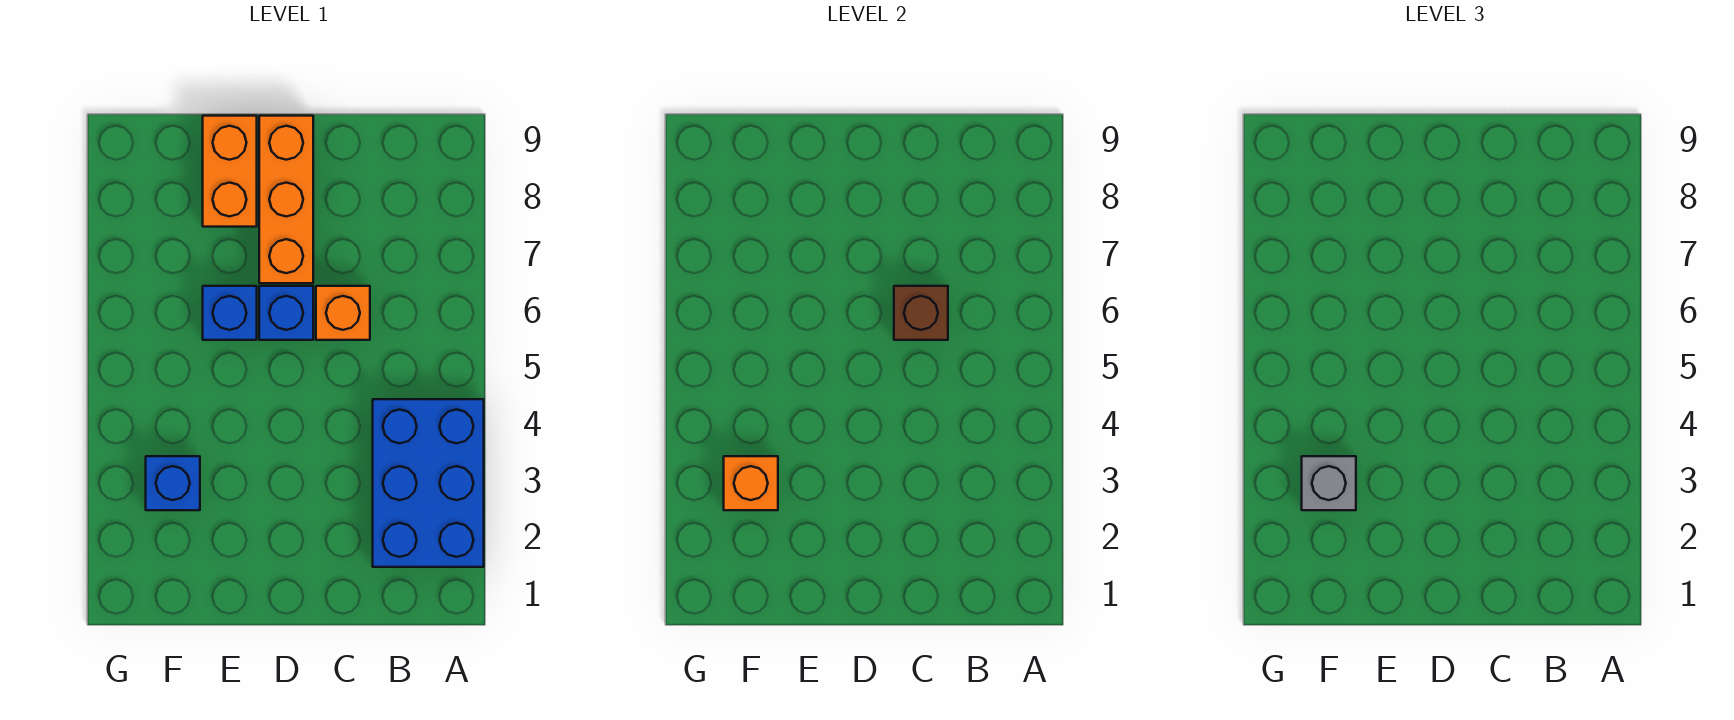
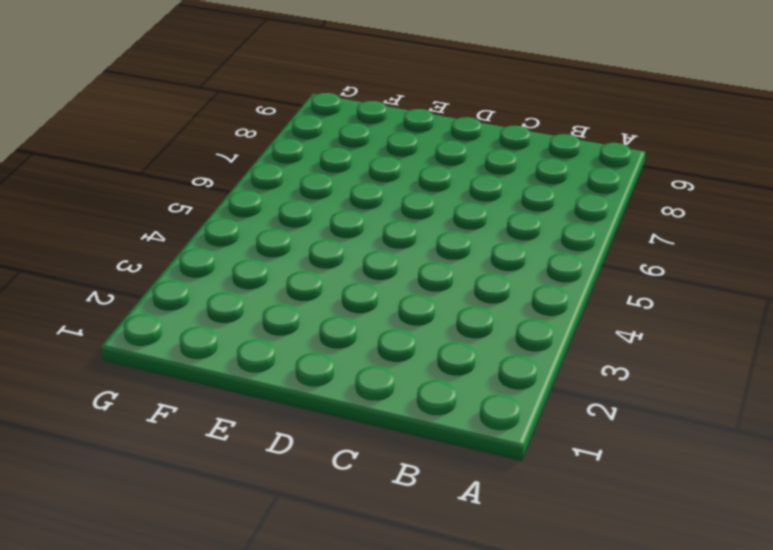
none -> blue 2x3 brick [373,399,484,567]
none -> orange 1x1 brick [316,286,370,340]

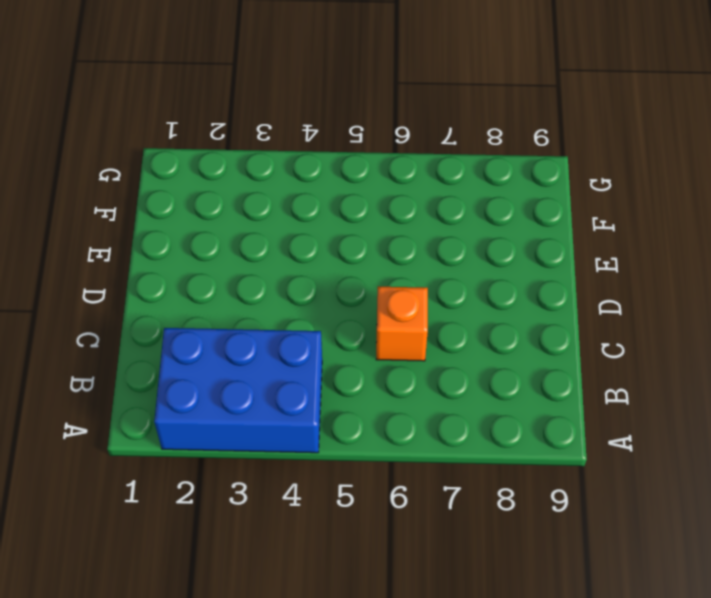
none -> blue 1x1 brick [259,286,313,340]
none -> orange 1x3 brick [259,116,313,283]

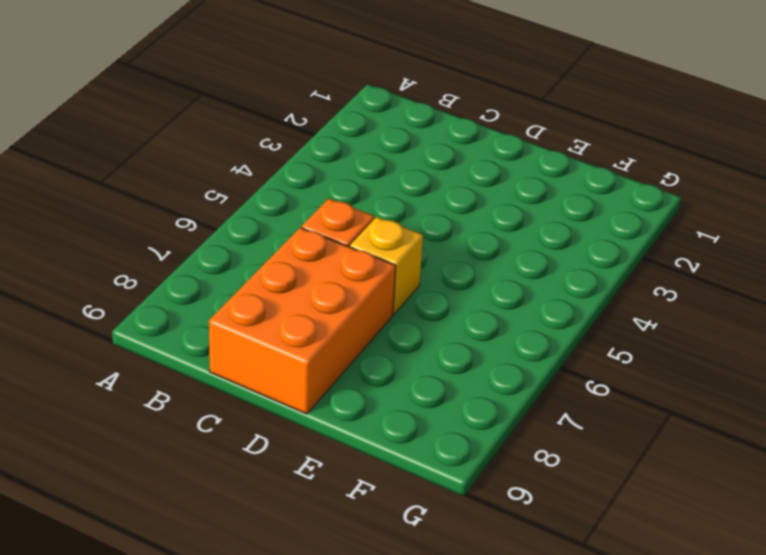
orange 2x3 brick [209,228,396,414] -> orange 1x3 brick [259,116,313,283]
yellow 1x1 brick [350,217,423,315] -> blue 1x1 brick [259,286,313,340]
none -> blue 2x3 brick [373,399,484,567]
none -> blue 1x1 brick [203,286,257,340]

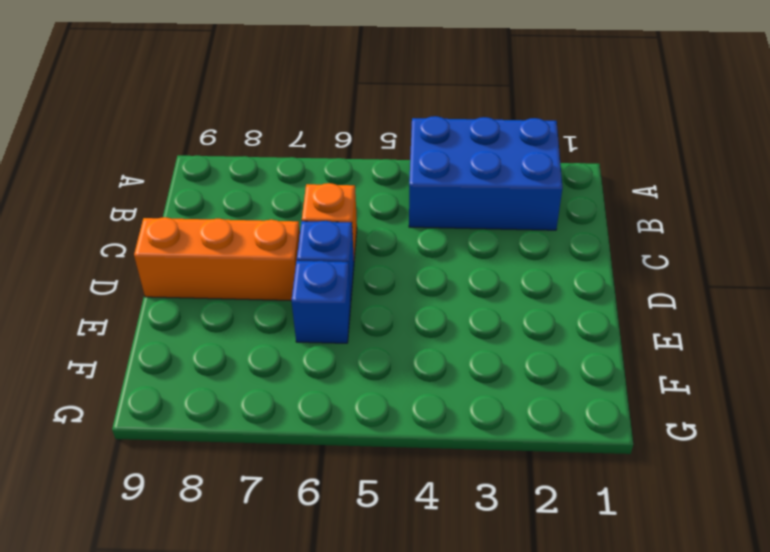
none -> orange 1x2 brick [203,116,257,227]
none -> blue 1x1 brick [146,456,200,510]

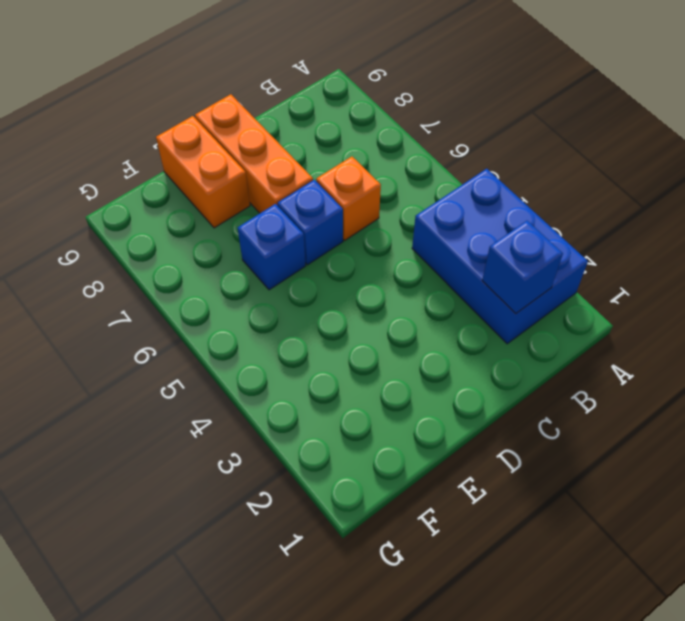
blue 1x1 brick [482,221,563,314] -> blue 1x1 brick moved to [146,456,200,510]
none -> brown 1x1 brick [894,286,948,340]
none -> orange 1x1 brick [724,456,778,510]

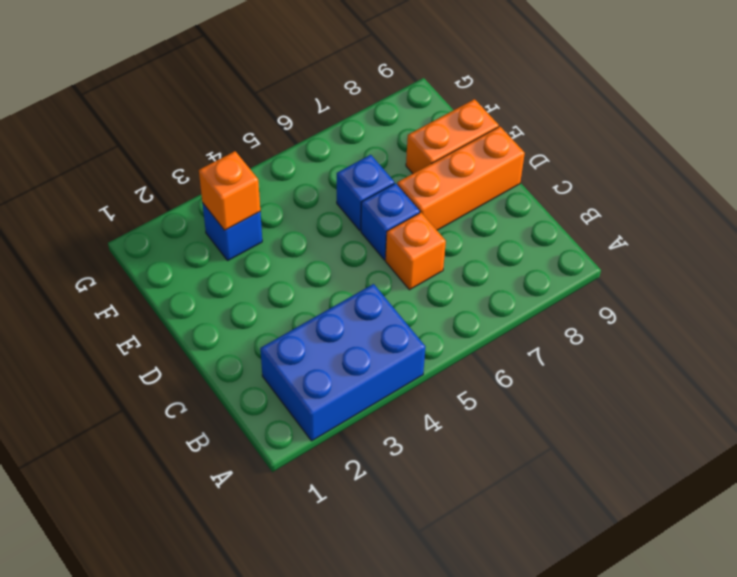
none -> brown 1x1 brick [894,286,948,340]
none -> grey 1x1 brick [1302,456,1356,510]

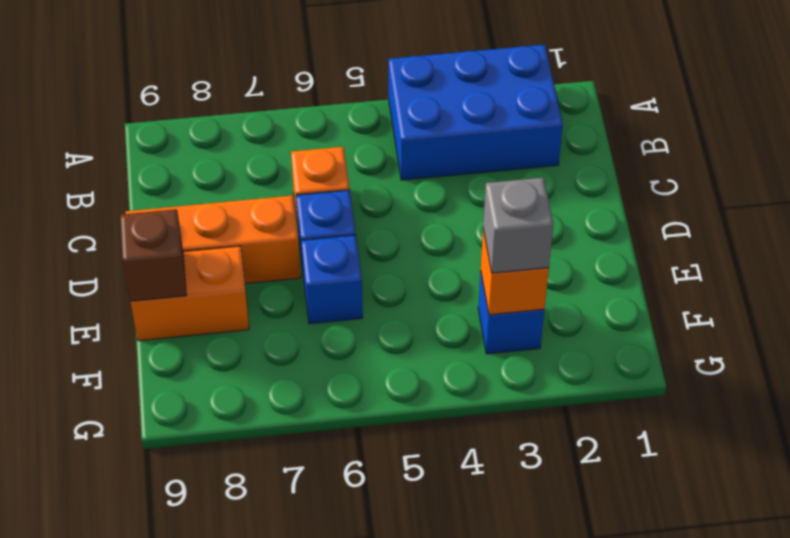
brown 1x1 brick [120,209,186,301] -> brown 1x1 brick moved to [894,286,948,340]

